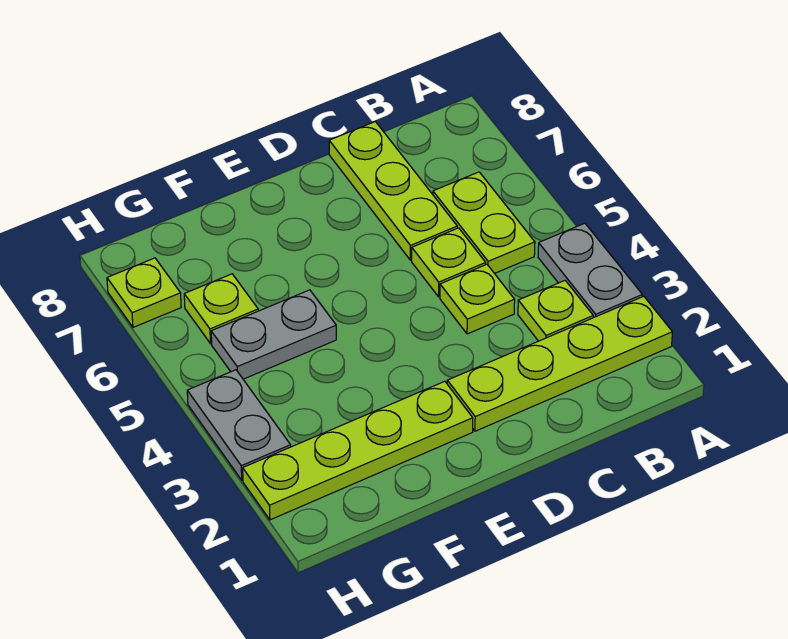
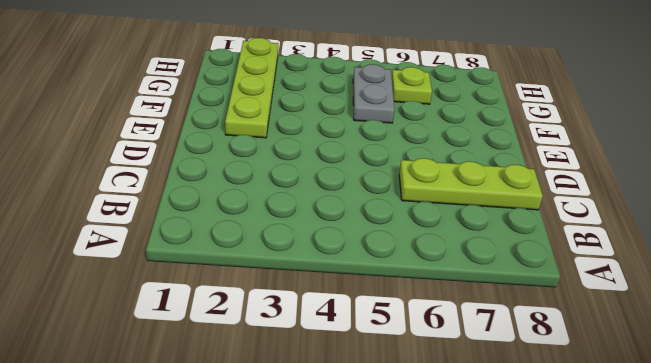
none -> lime 1x4 plate [447,296,672,431]
none -> grey 1x2 plate [538,223,642,318]
none -> lime 1x1 plate [518,281,593,341]

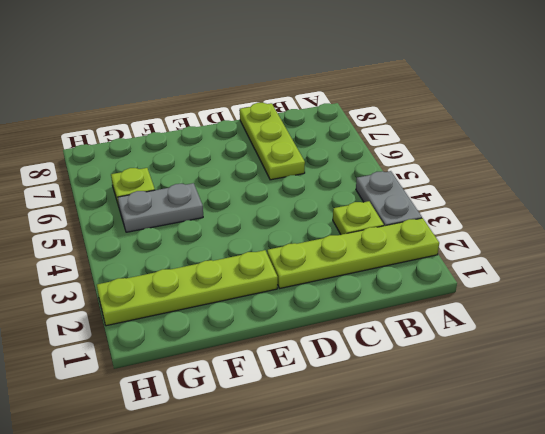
none -> lime 1x2 plate [433,172,535,273]
none -> lime 1x1 plate [440,264,515,334]
none -> lime 1x1 plate [412,228,486,297]

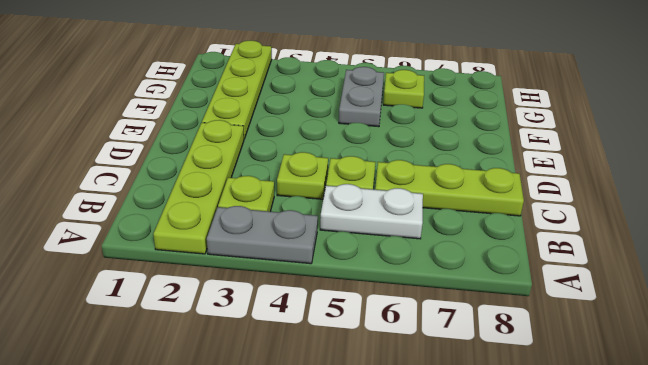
white 1x2 plate [320,184,423,239] -> lime 1x2 plate [433,172,535,273]
none -> grey 1x2 plate [187,370,291,480]
none -> lime 1x1 plate [107,258,181,327]

